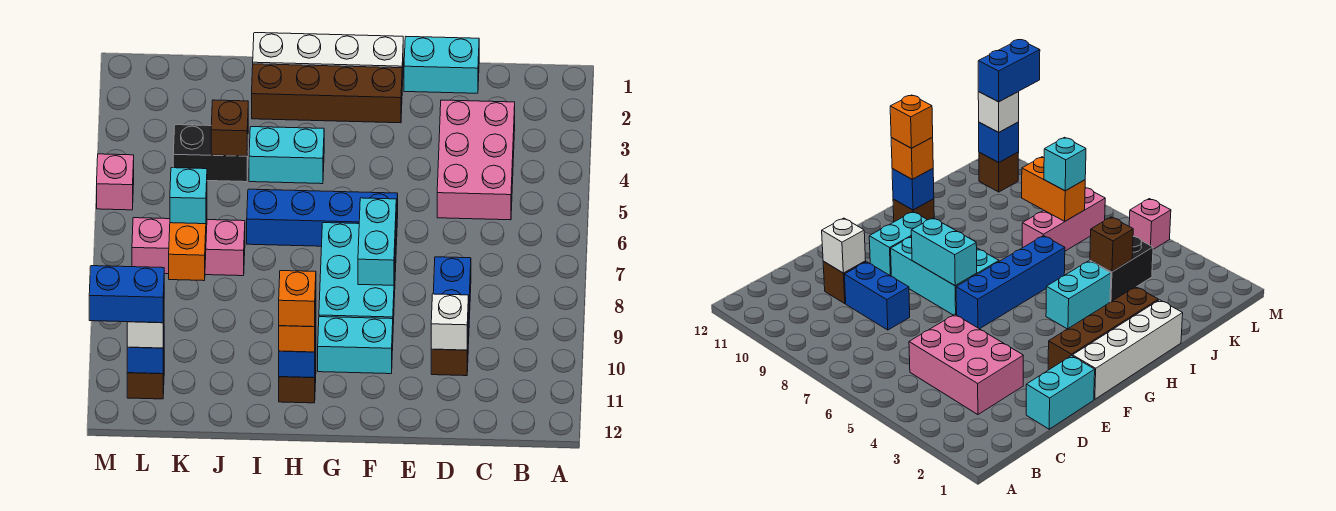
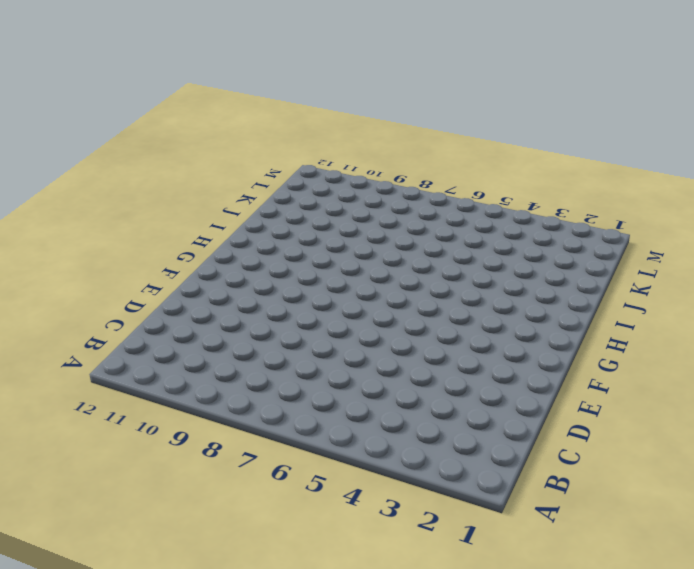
none -> pink 2x3 brick [437,100,515,220]
none -> cyan 1x2 brick [404,37,479,93]
none -> blue 1x2 brick [433,257,471,344]

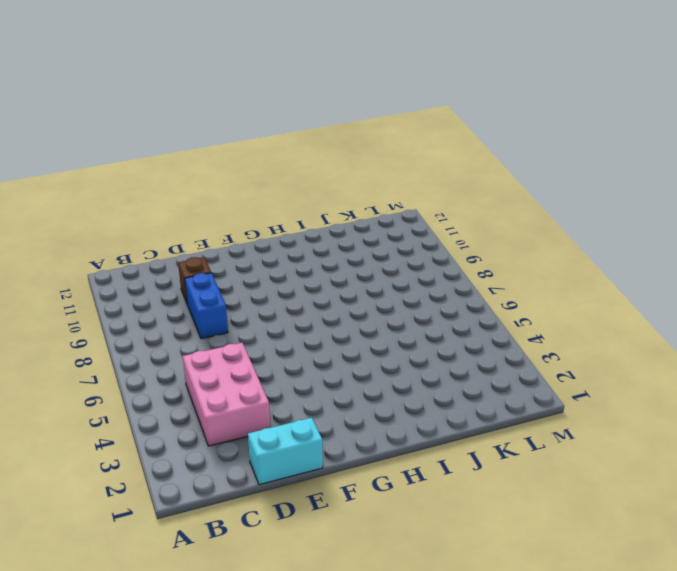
none -> white 1x4 brick [253,33,403,87]
none -> brown 1x4 brick [252,64,402,123]
none -> blue 1x4 brick [247,189,398,246]

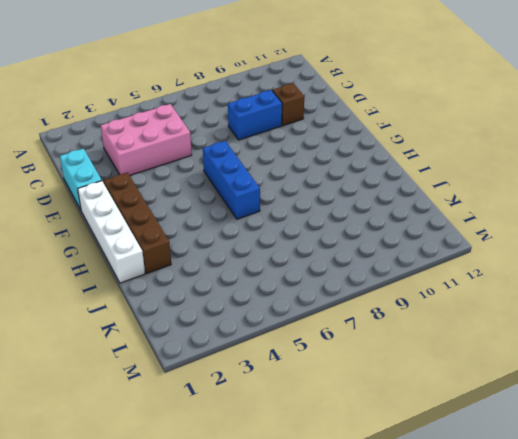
blue 1x3 brick [203,141,260,219] -> blue 1x4 brick [247,189,398,246]
none -> cyan 2x3 brick [319,223,396,325]
none -> cyan 1x2 brick [318,317,393,374]
none -> cyan 1x2 brick [249,127,324,184]

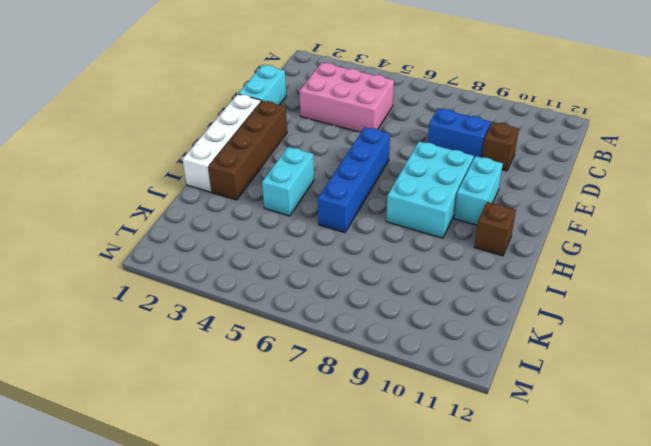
cyan 2x3 brick [386,141,474,238] -> cyan 2x3 brick turned to [319,223,396,325]
none -> black 1x2 brick [173,125,248,182]
none -> pink 1x3 brick [132,218,245,276]
none -> brown 1x1 brick [127,368,164,399]

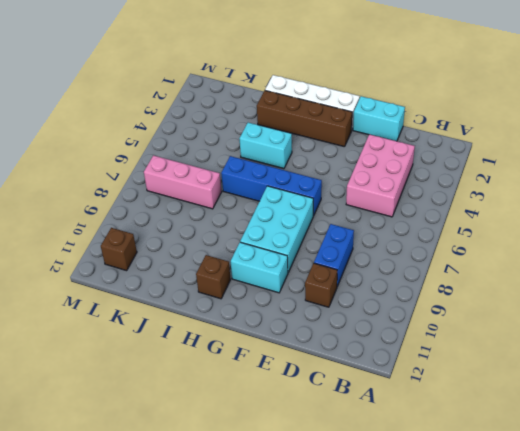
none -> black 1x2 brick [173,125,248,182]
none -> pink 1x1 brick [97,154,134,210]
none -> white 1x1 brick [431,294,468,350]

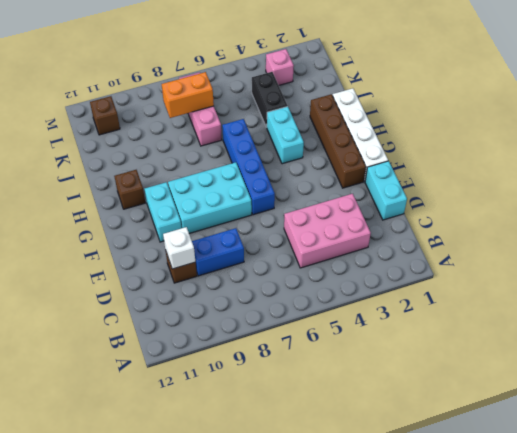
pink 1x1 brick [266,49,294,85] -> pink 1x1 brick moved to [97,154,134,210]
none -> cyan 1x2 brick [358,198,396,285]
none -> blue 1x1 brick [279,332,316,378]
none -> brown 1x1 brick [211,100,248,156]

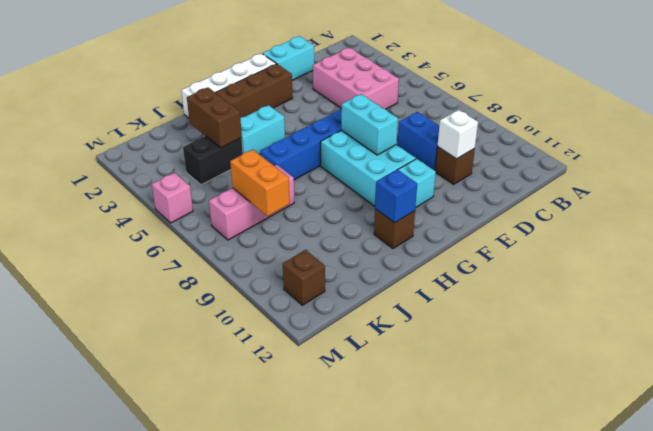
brown 1x2 brick [187,88,242,148] -> brown 1x1 brick [211,100,248,156]
none -> blue 1x1 brick [127,343,164,374]
none -> orange 1x1 brick [279,306,316,352]
none -> cyan 1x1 brick [170,168,207,224]

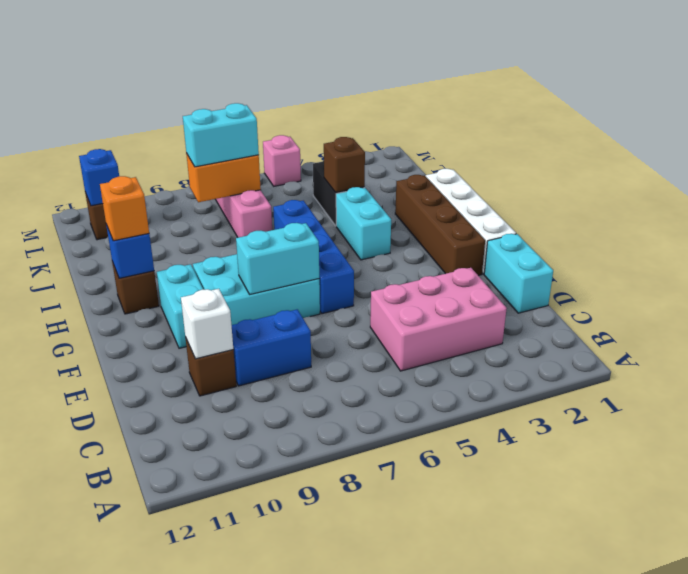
cyan 1x2 brick [183,103,259,167] -> cyan 1x1 brick [170,168,207,224]
none -> white 1x1 brick [127,317,164,348]
none -> orange 1x1 brick [279,271,316,327]
none -> blue 1x2 brick [89,266,164,323]

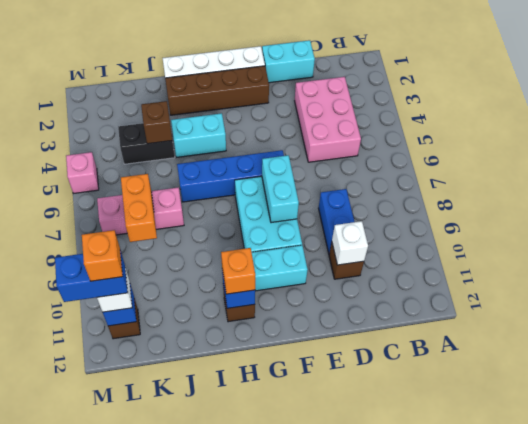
orange 1x1 brick [82,230,123,281] -> orange 1x1 brick moved to [279,271,316,327]
none -> cyan 1x1 brick [170,168,207,224]

